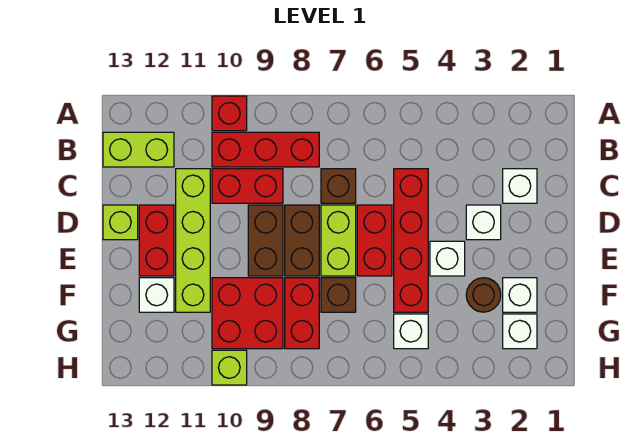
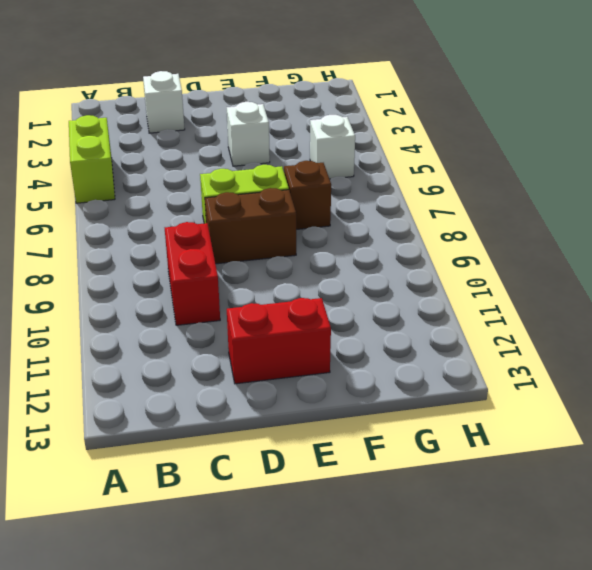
lime 1x2 brick [69,115,115,203] -> lime 1x2 brick moved to [103,132,174,167]
none -> red 1x1 brick [212,96,247,131]
none -> red 1x3 brick [212,132,319,167]
none -> red 1x4 brick [394,169,428,312]

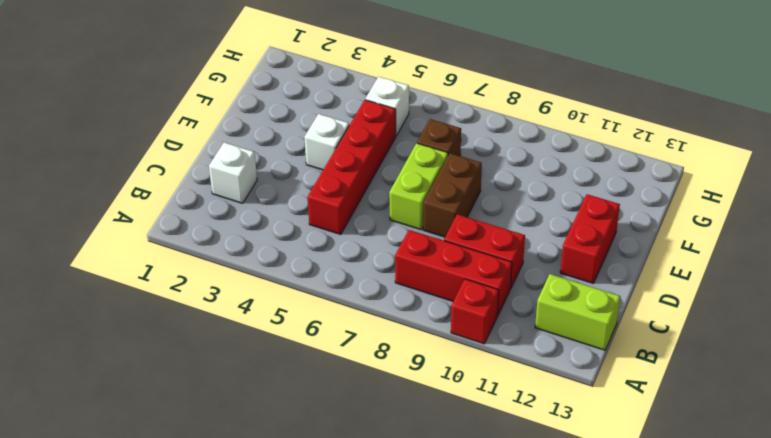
none -> brown 1x1 brick [321,169,356,203]
none -> lime 1x4 brick [176,169,210,312]
none -> white 1x1 brick [466,205,501,240]

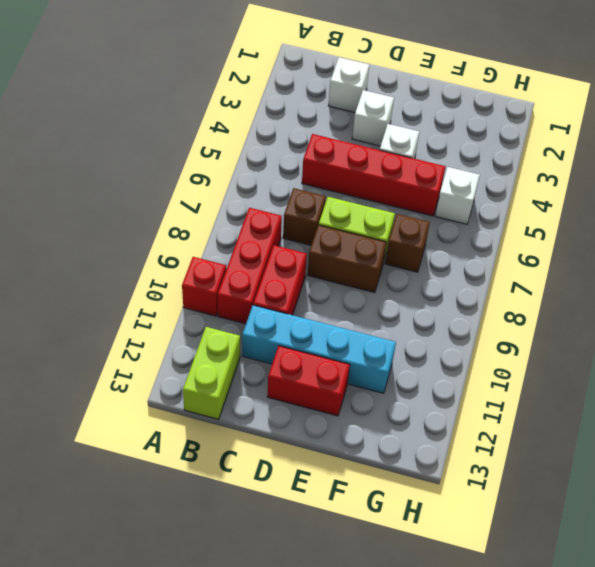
cyan 1x4 brick [242,305,396,393] -> lime 1x4 brick [176,169,210,312]
none -> red 1x2 brick [357,205,392,276]
none -> brown 1x2 brick [248,205,283,276]
none -> lime 1x1 brick [103,205,138,240]

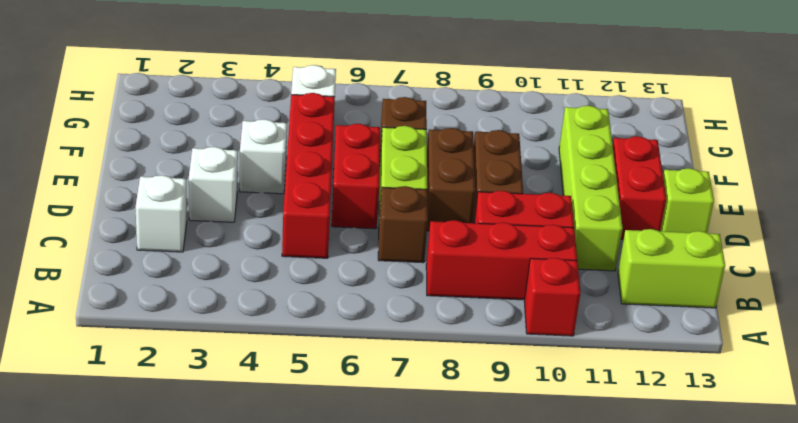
none -> white 1x1 brick [503,278,537,312]
none -> brown 1x1 round brick [466,278,501,312]
none -> red 1x2 brick [285,278,319,349]

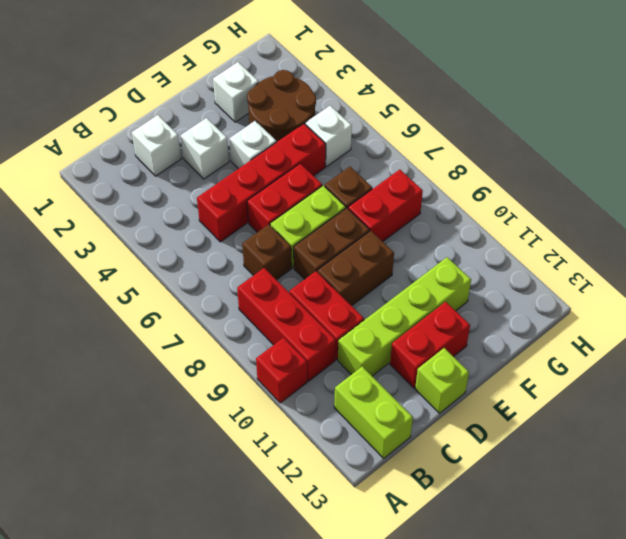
brown 2x2 round brick [247,70,316,142] -> brown 1x1 round brick [466,278,501,312]
none -> red 2x2 brick [212,278,283,349]
none -> white 1x1 brick [139,278,174,312]
none -> white 1x1 brick [503,314,537,349]

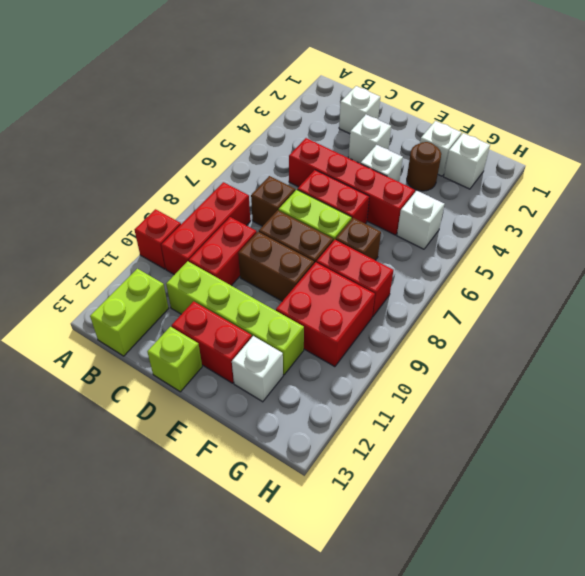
none -> lime 1x1 brick [212,350,247,385]

